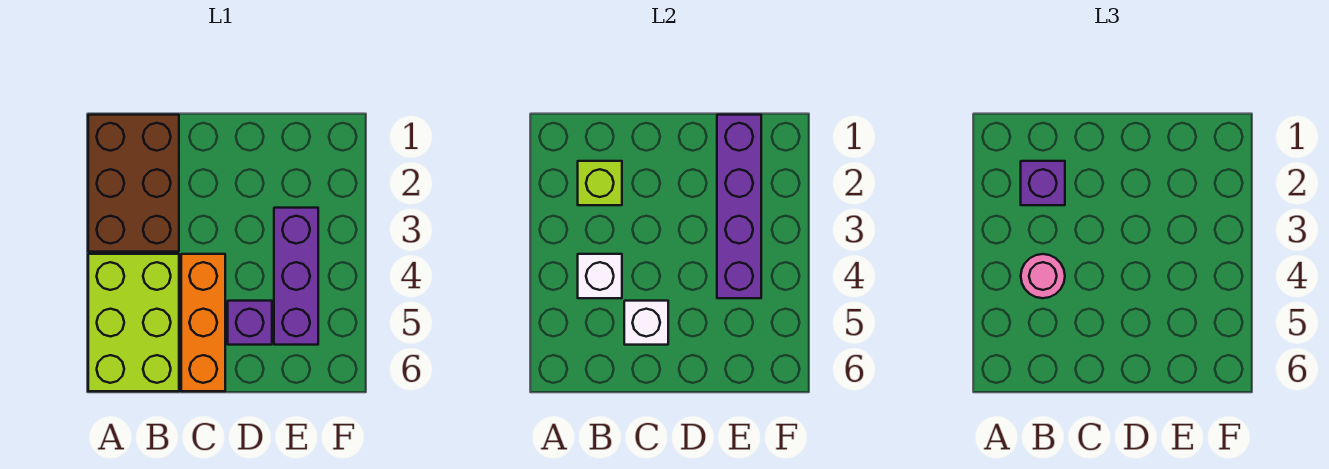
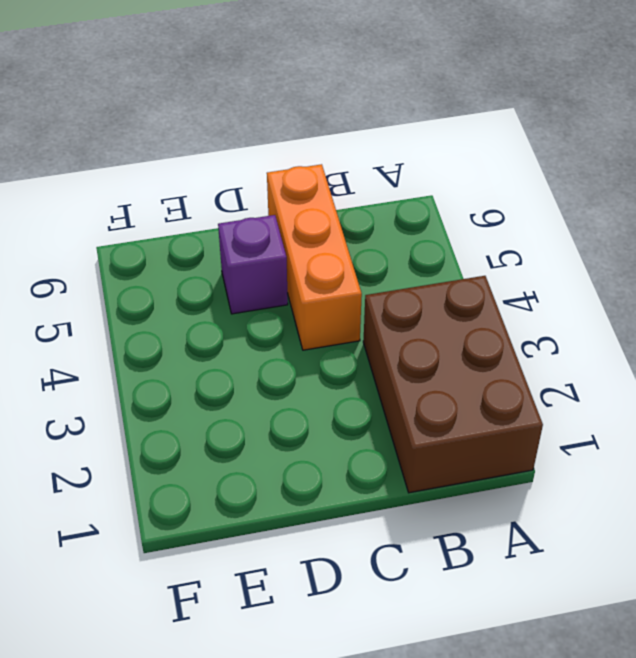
none -> lime 2x3 brick [88,254,179,391]
none -> purple 1x3 brick [274,208,318,345]

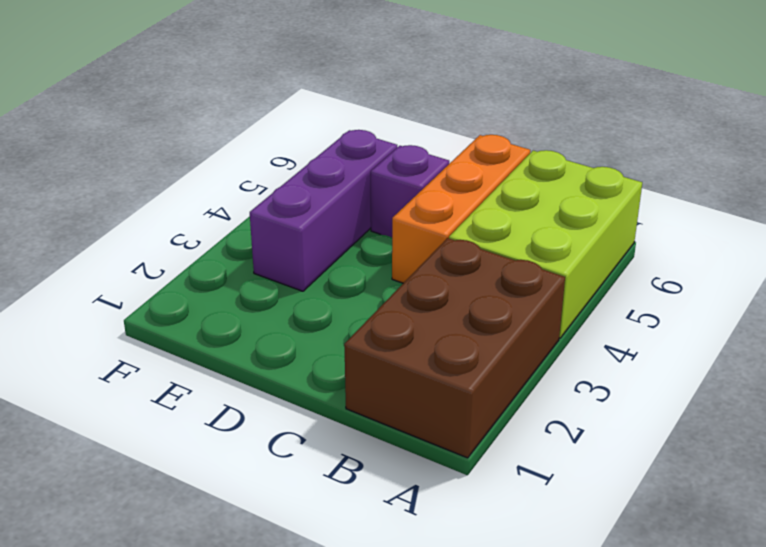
none -> lime 1x1 brick [578,161,622,205]
none -> white 1x1 brick [578,254,622,298]

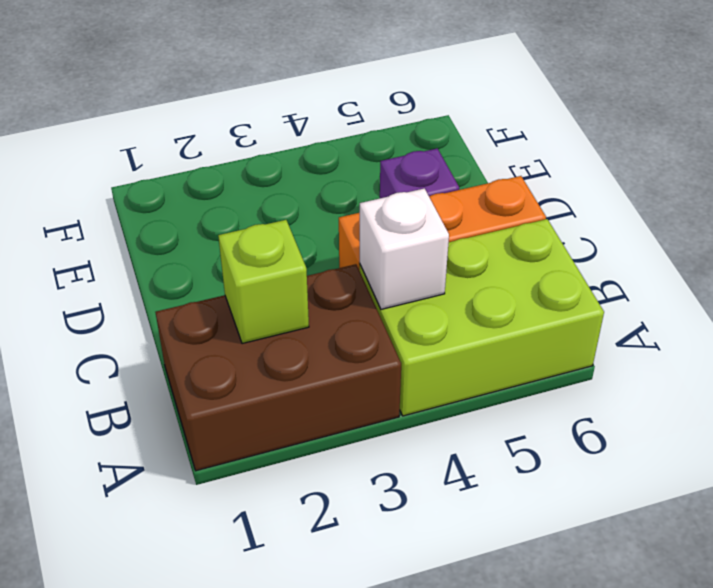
none -> purple 1x3 brick [274,208,318,345]
none -> white 1x1 brick [624,301,668,345]

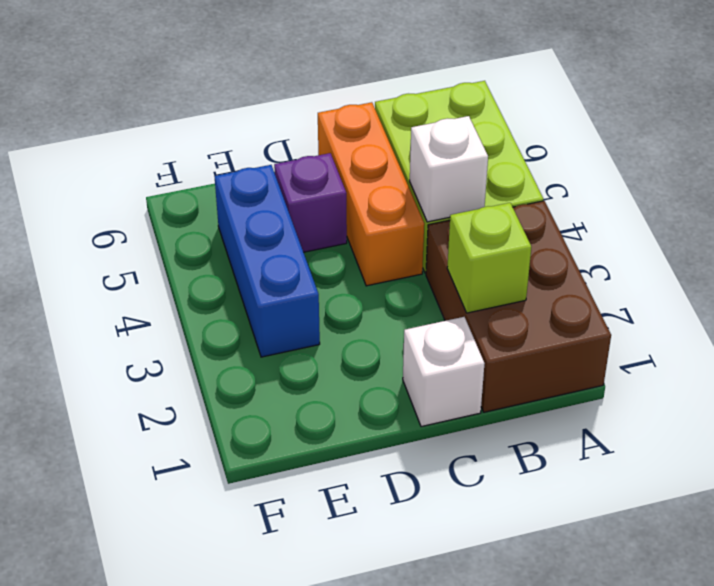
white 1x1 brick [403,317,485,427] -> white 1x1 brick moved to [624,301,668,345]
blue 1x3 brick [215,165,320,357] -> purple 1x3 brick [274,208,318,345]
none -> purple 1x4 brick [717,115,761,298]
none -> purple 1x1 brick [1021,161,1065,205]

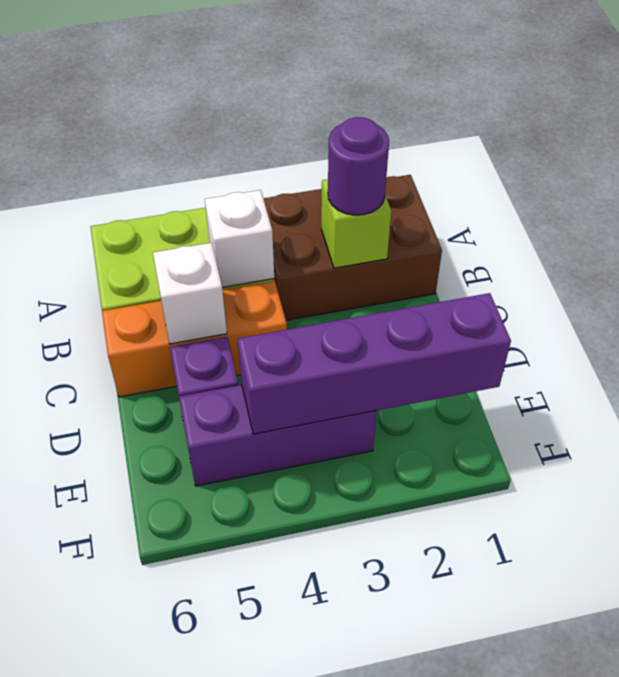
purple 1x1 round brick [328,117,389,215] -> purple 1x1 brick [1021,161,1065,205]
none -> pink 1x1 round brick [1021,254,1065,298]

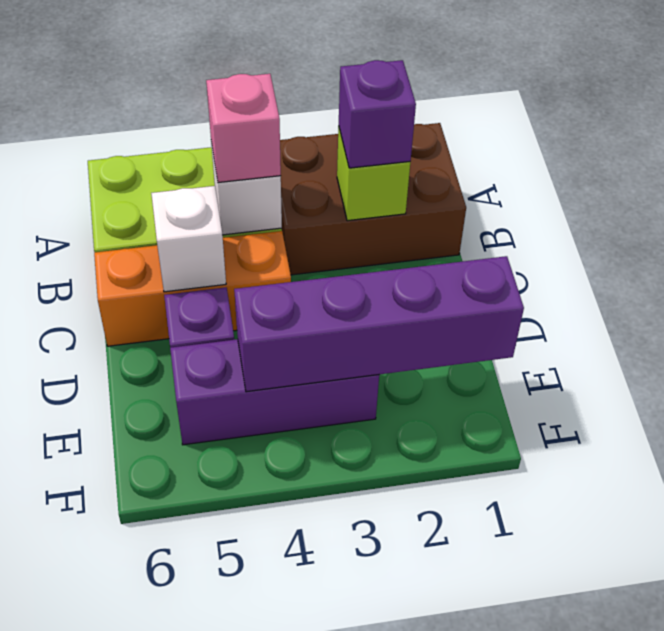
pink 1x1 brick [206,74,281,183] -> pink 1x1 round brick [1021,254,1065,298]

